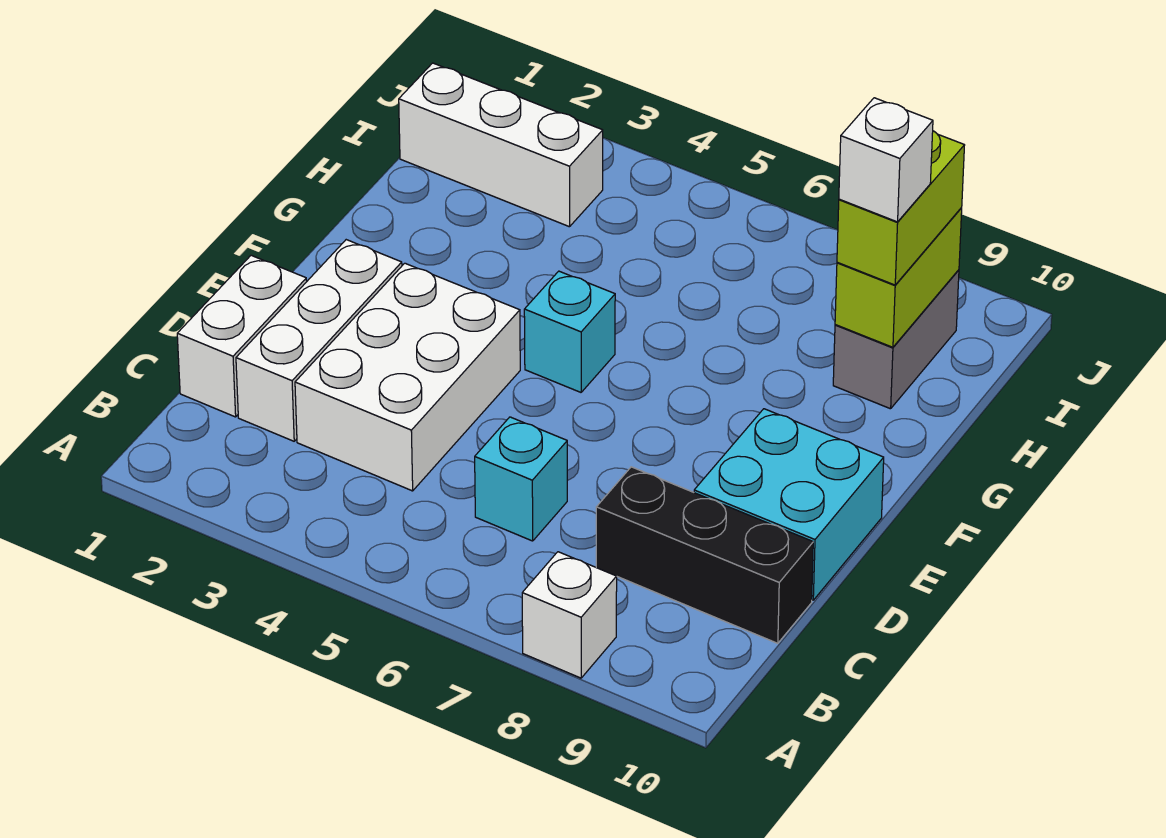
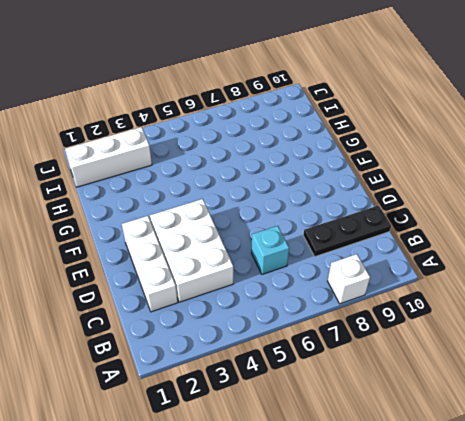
black 1x3 plate [303,205,391,257] -> black 1x3 brick [596,467,813,643]
none -> white 1x2 brick [177,255,307,417]
none -> cyan 2x2 brick [694,409,884,600]
none -> cyan 1x1 brick [524,271,615,392]

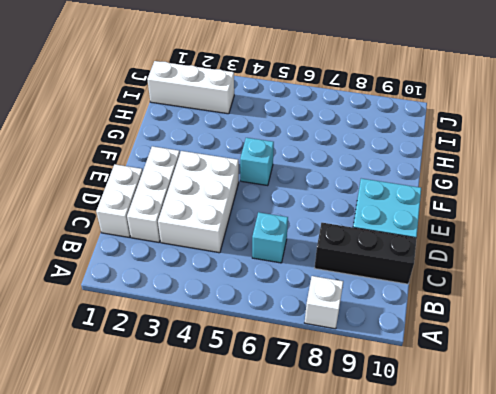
none -> grey 1x2 brick [833,270,959,409]
none -> lime 1x2 brick [835,208,962,347]
none -> lime 1x2 brick [837,131,965,285]

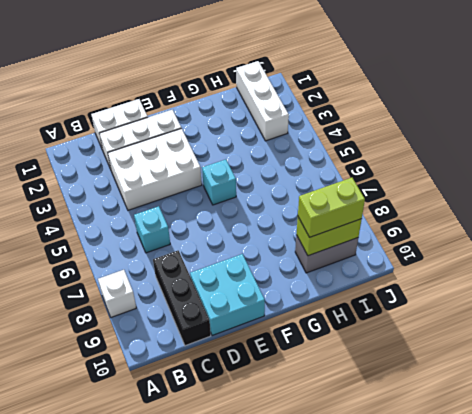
none -> white 1x1 brick [839,98,933,222]

